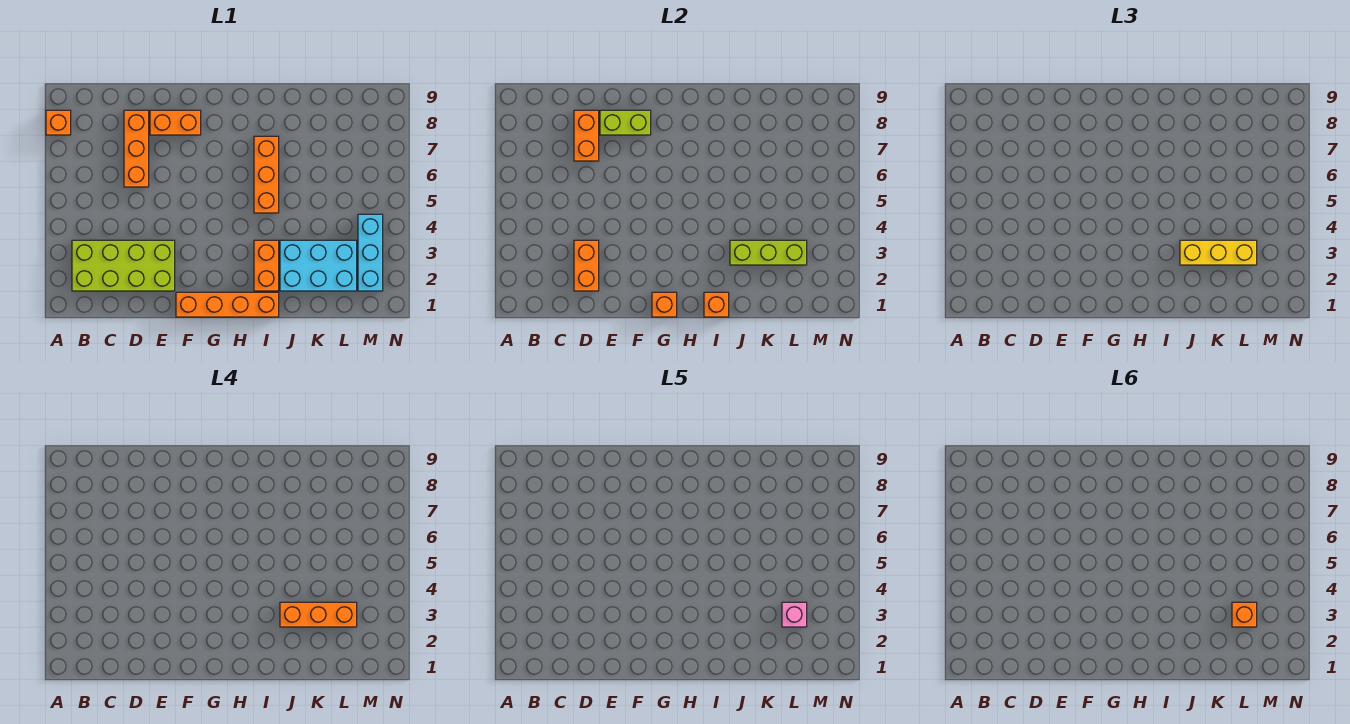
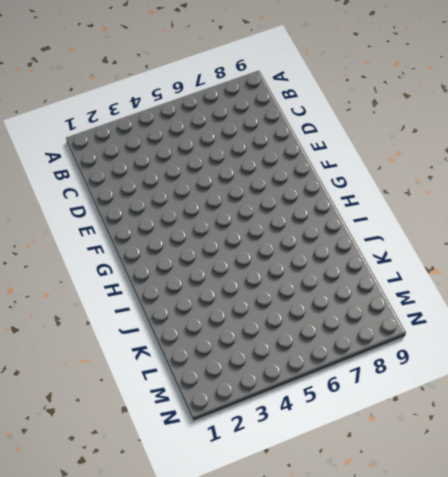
none -> orange 1x1 brick [46,110,71,135]
none -> lime 2x4 brick [72,240,175,291]
none -> orange 1x3 brick [124,110,149,187]

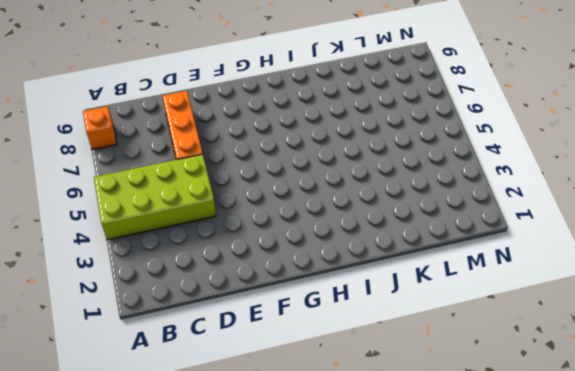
lime 2x4 brick [94,154,216,240] -> lime 2x4 brick moved to [72,240,175,291]
none -> orange 1x2 brick [150,110,201,135]
none -> orange 1x4 brick [176,292,279,317]
none -> orange 1x2 brick [254,240,279,291]

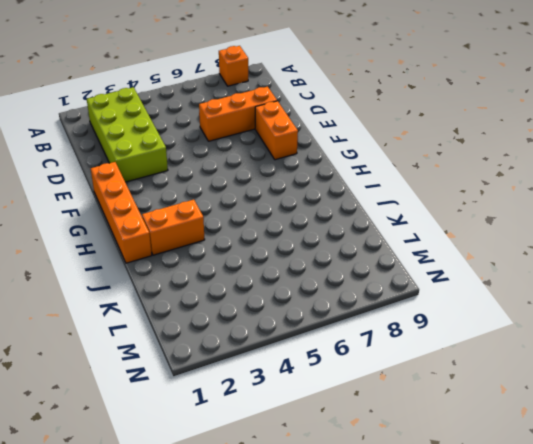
none -> orange 1x3 brick [254,136,279,213]
none -> cyan 2x3 brick [280,240,357,291]
none -> cyan 1x3 brick [358,214,383,291]

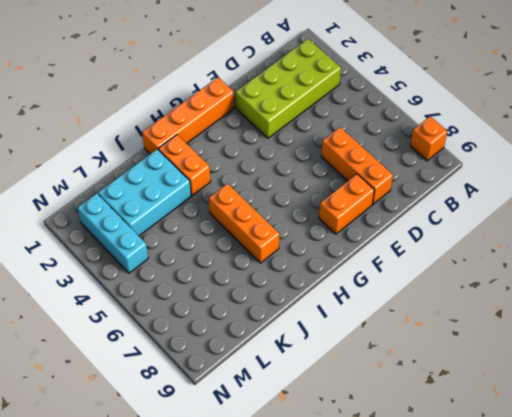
none -> orange 1x2 brick [574,240,599,291]
none -> orange 1x2 brick [574,110,599,161]
none -> lime 1x2 brick [600,110,651,135]

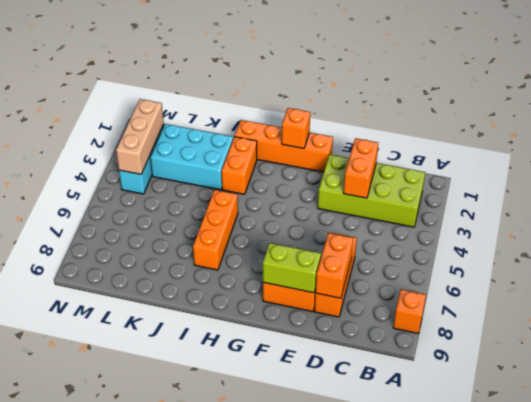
tan 1x3 brick [116,99,164,174] -> none
none -> orange 1x1 brick [704,292,729,317]
none -> lime 1x3 brick [730,240,807,265]
none -> yellow 1x3 brick [1180,240,1257,265]

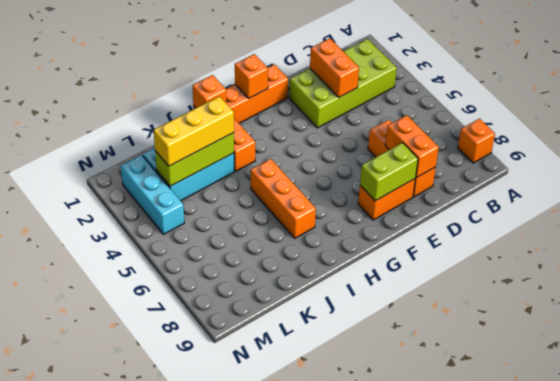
none -> orange 1x3 brick [280,602,357,627]
none -> pink 1x1 brick [782,602,807,627]
none -> orange 1x1 brick [1232,602,1257,627]

